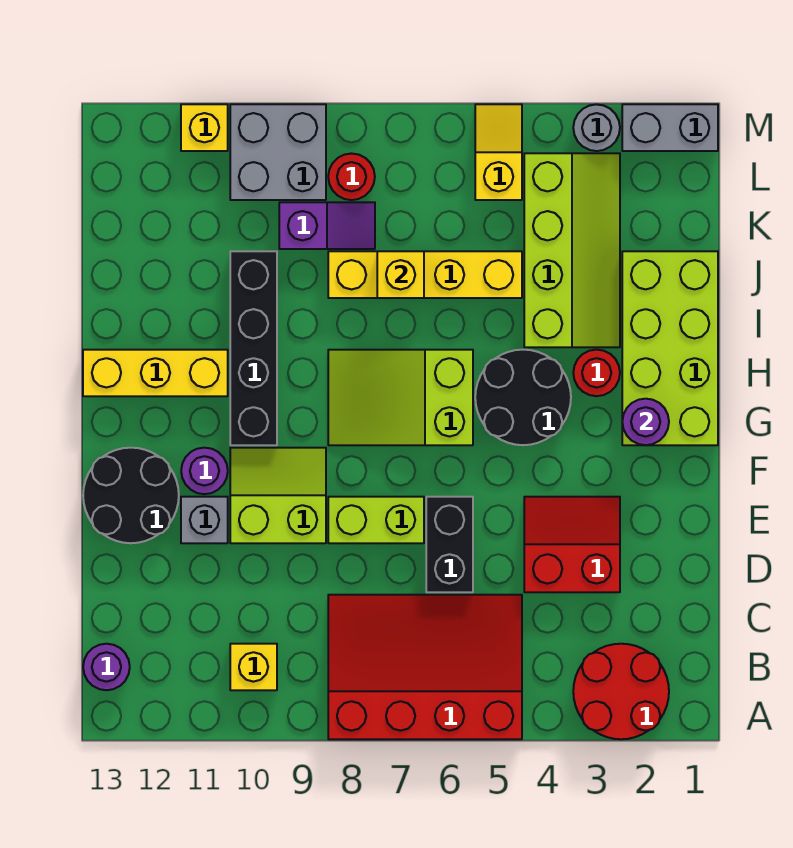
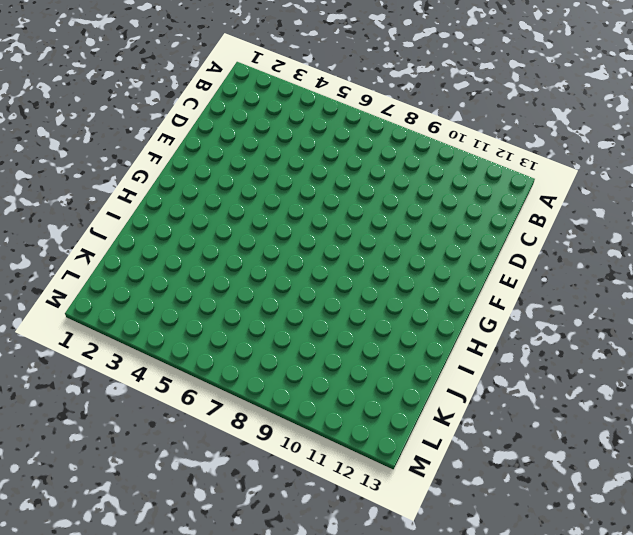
none -> red 2x2 round brick [573,644,669,739]
none -> red 3x4 slope [328,595,522,739]
none -> yellow 1x1 brick [230,644,277,690]

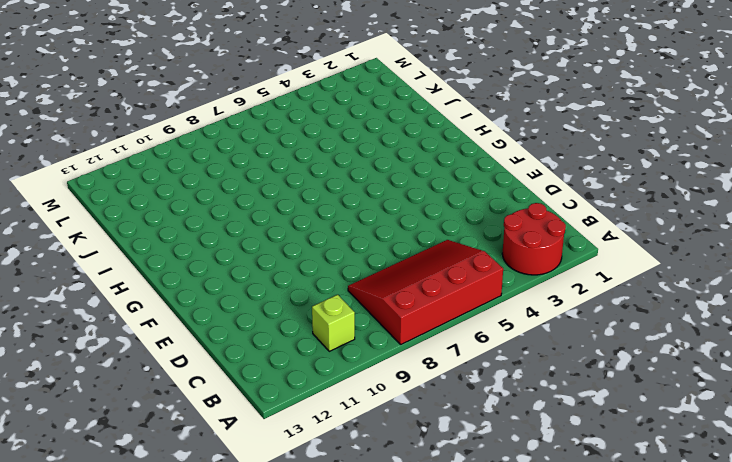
lime 1x1 brick [312,295,355,351] -> yellow 1x1 brick [230,644,277,690]
none -> purple 1x1 round brick [83,644,130,690]
none -> red 2x2 slope [524,497,620,592]
none -> black 1x2 brick [426,497,473,592]

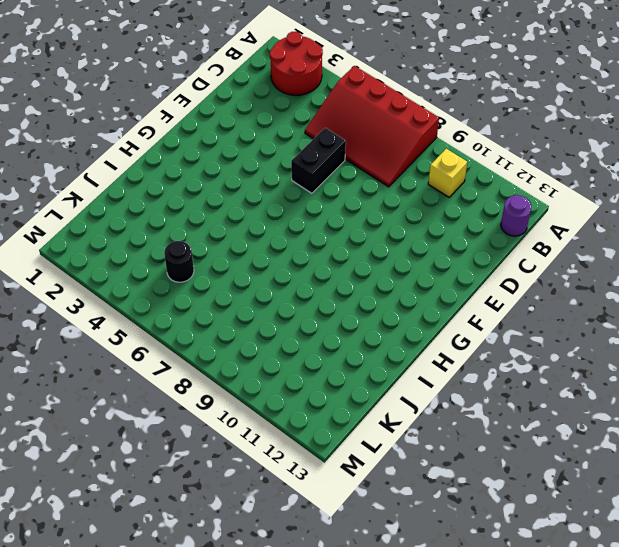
black 1x1 round brick [164,241,194,282] -> none
none -> red 2x2 slope [524,497,620,592]
none -> lime 1x2 brick [328,497,424,543]
none -> lime 2x2 slope [230,448,326,543]

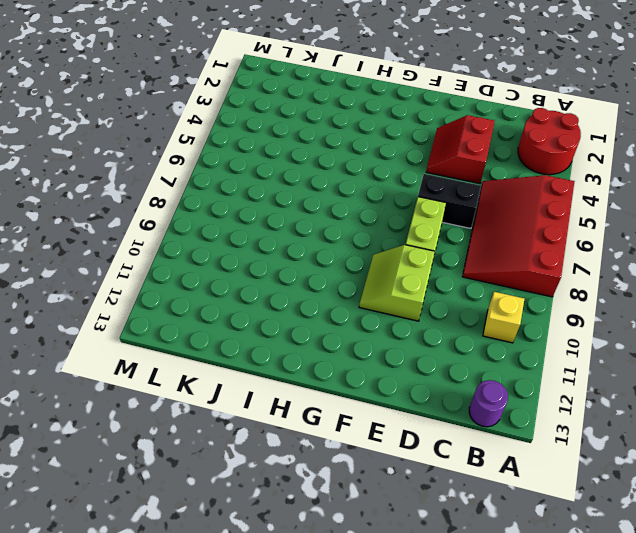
none -> grey 1x1 brick [181,497,228,543]
none -> black 2x2 round brick [83,448,179,543]
none -> purple 1x1 round brick [181,448,228,494]

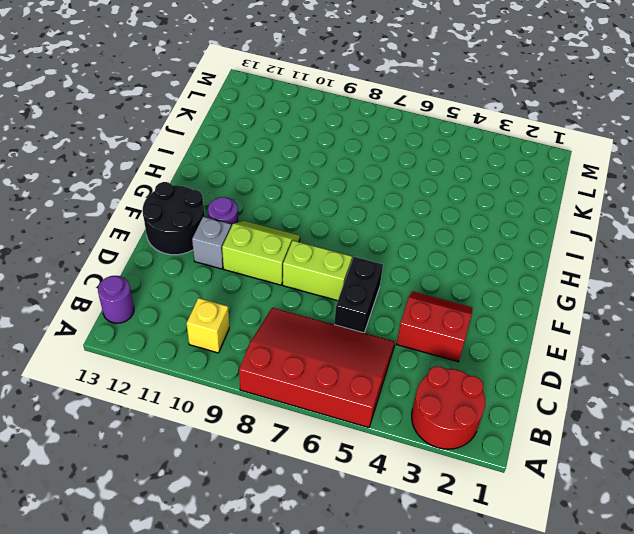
none -> lime 2x4 brick [622,251,718,445]
none -> black 2x2 round brick [475,350,571,445]
none -> lime 2x3 slope [328,350,473,445]

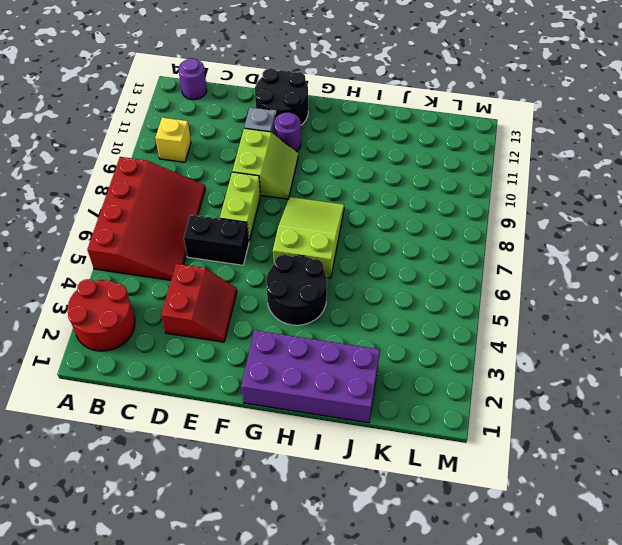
purple 2x4 brick [241,330,380,423] -> lime 2x4 brick [622,251,718,445]
none -> black 1x4 brick [230,251,277,445]
none -> red 1x1 round brick [573,350,620,396]
none -> yellow 1x3 brick [83,350,228,396]

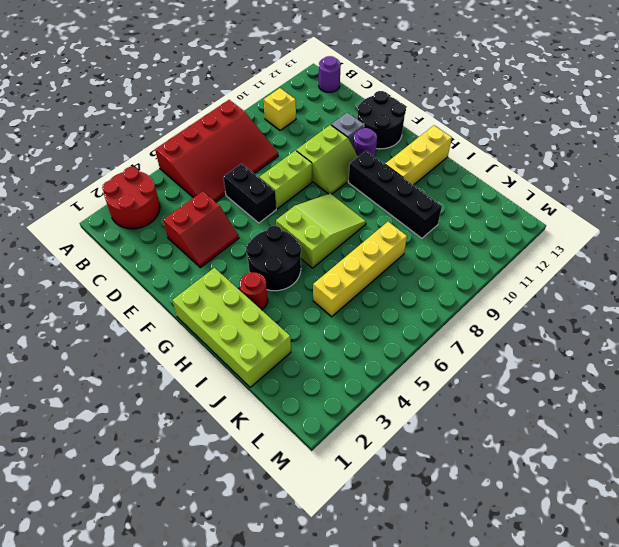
none -> lime 2x4 slope [524,153,620,347]
none -> purple 1x2 slope [279,202,375,249]
none -> yellow 1x2 slope [475,104,522,200]

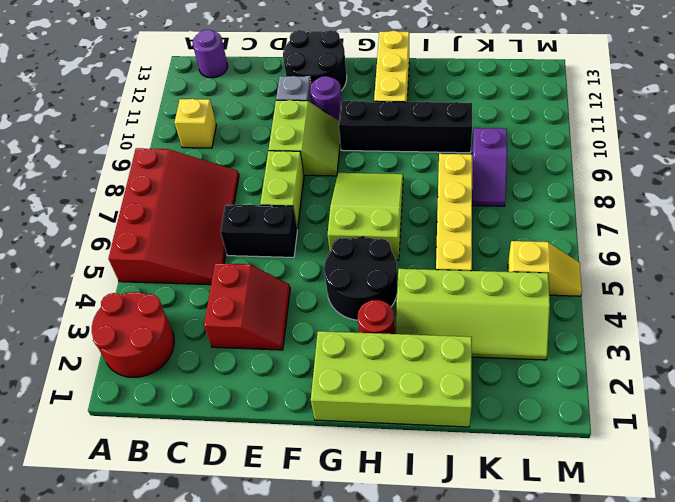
none -> red 1x1 round brick [328,154,375,200]
none -> grey 2x2 brick [230,104,326,200]
none -> grey 1x2 brick [622,104,718,151]

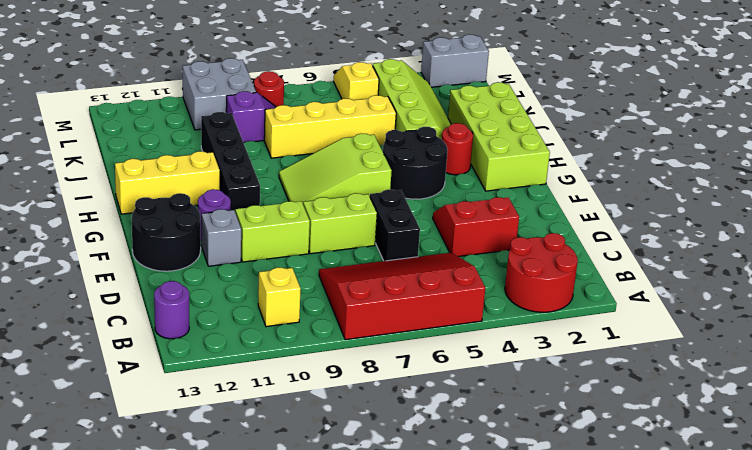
none -> grey 1x1 round brick [573,104,620,151]
none -> yellow 1x1 brick [181,104,228,151]
none -> purple 1x1 round brick [622,399,669,445]

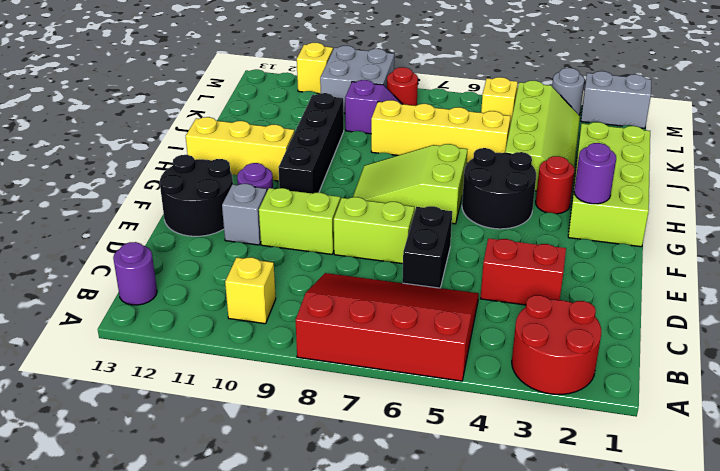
none -> yellow 1x1 brick [377,251,424,298]

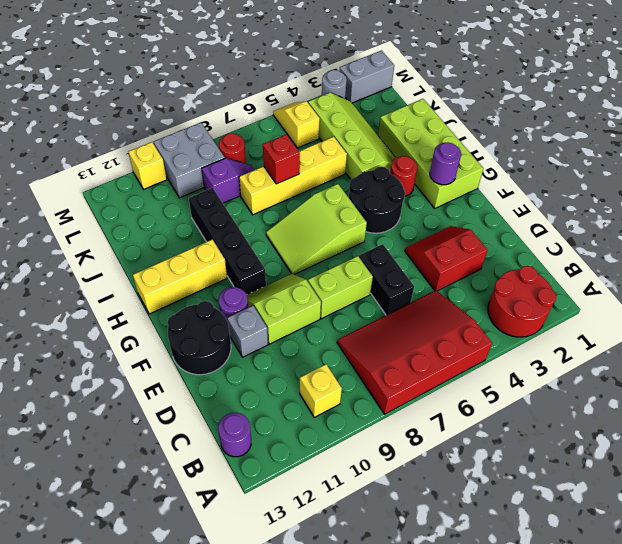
red 1x1 brick [263,134,300,184] -> yellow 1x1 brick [377,251,424,298]

